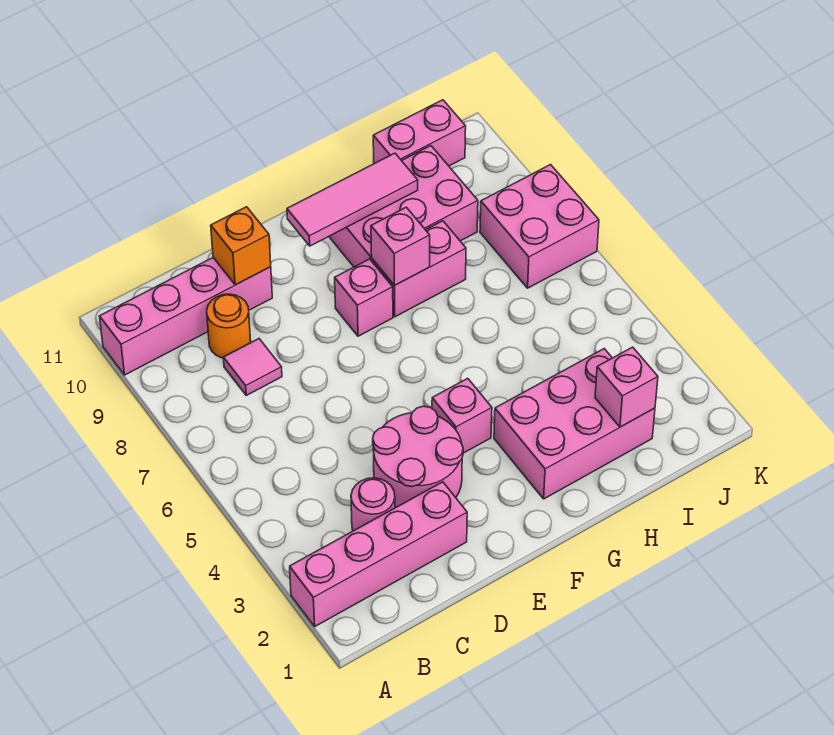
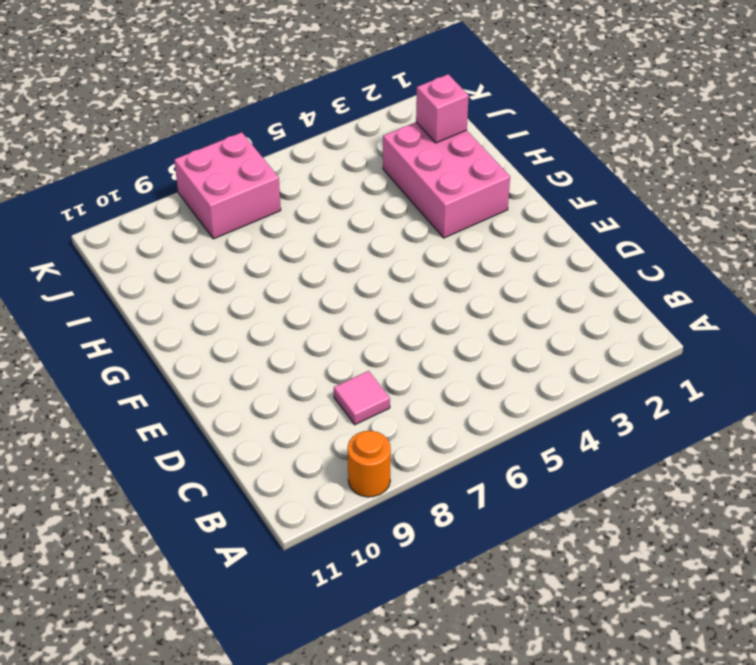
orange 1x1 round brick [348,431,391,497] -> orange 1x1 round brick moved to [207,294,251,358]
none -> pink 1x4 brick [290,482,467,626]
none -> pink 1x4 brick [100,258,272,375]
none -> pink 1x1 round brick [351,478,395,531]

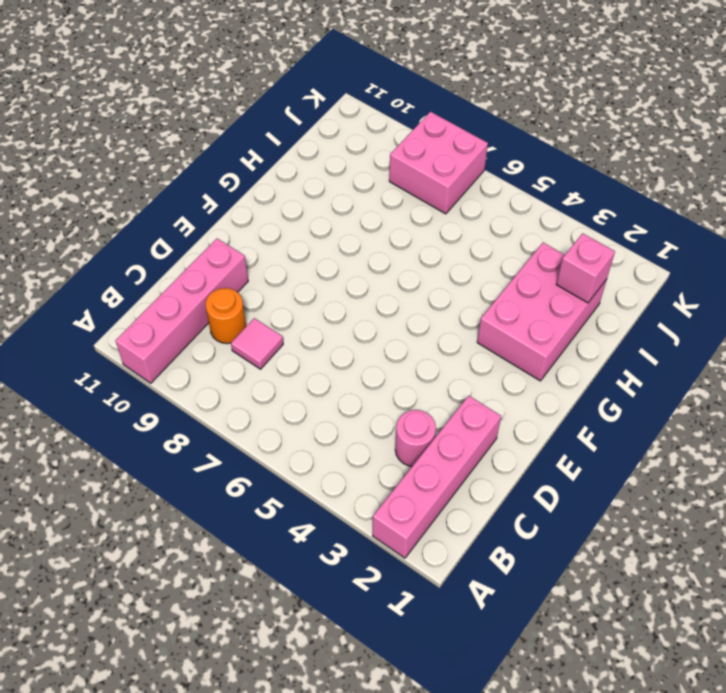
none -> pink 2x2 round brick [373,406,463,508]
none -> pink 1x1 brick [432,378,492,453]
none -> pink 1x1 brick [335,259,393,336]

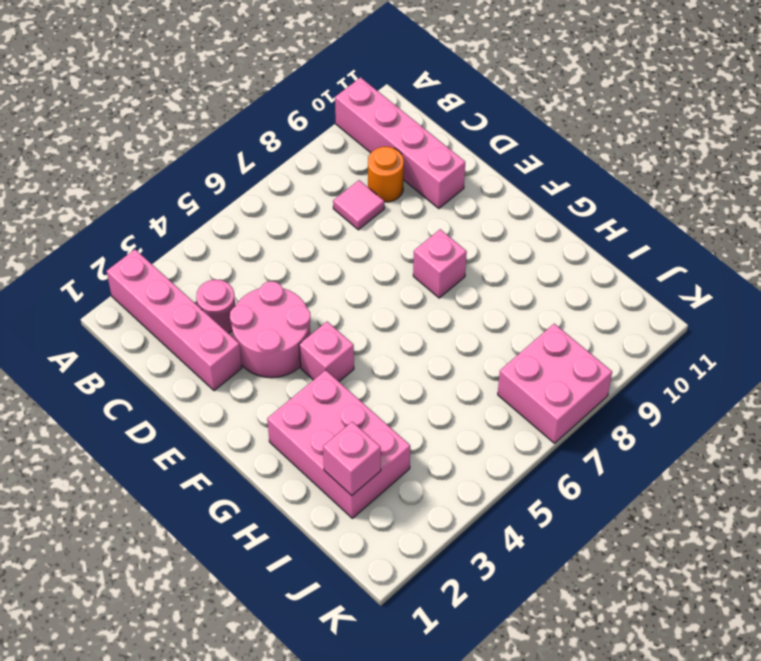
none -> pink 1x2 brick [372,221,466,317]
none -> pink 2x3 brick [329,146,478,267]
none -> pink 1x2 brick [373,100,466,166]

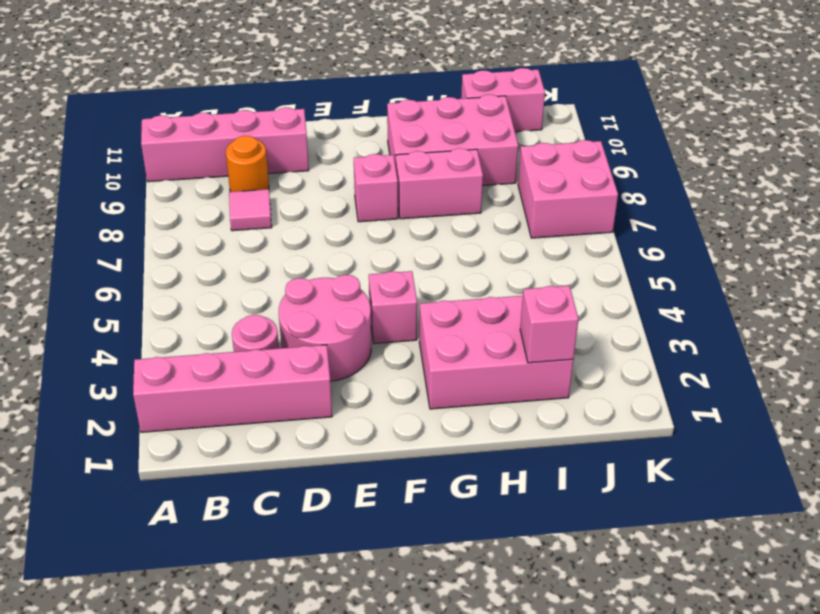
none -> orange 1x1 brick [211,207,271,285]
none -> pink 1x3 tile [287,153,418,246]
none -> pink 1x1 brick [371,207,430,286]

